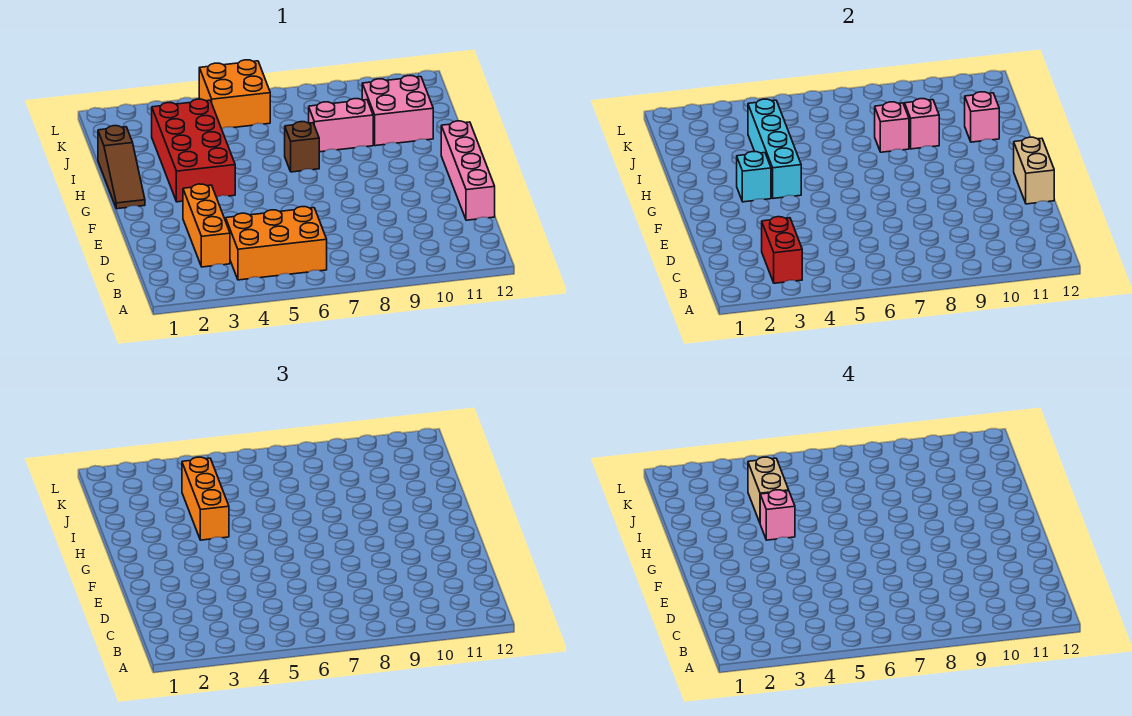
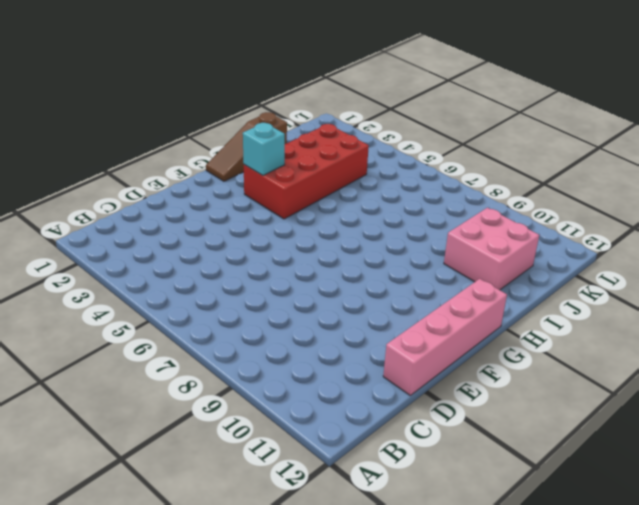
none -> orange 2x3 brick [226,207,327,280]
none -> orange 1x3 brick [183,184,230,267]
none -> brown 1x1 brick [285,122,319,172]

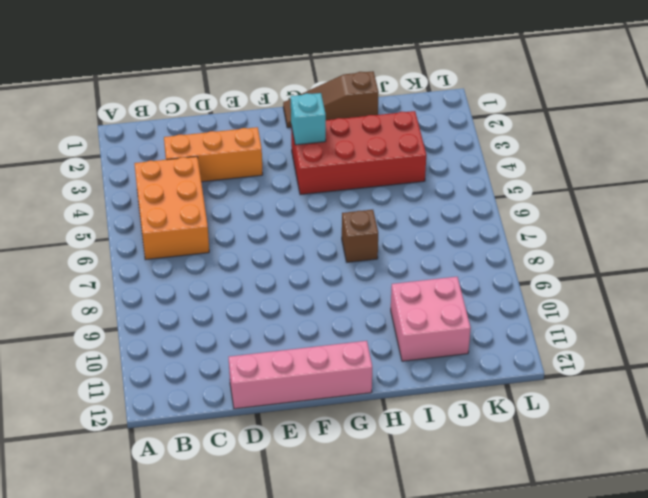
none -> pink 1x2 brick [309,99,373,152]
none -> orange 2x2 brick [199,60,270,129]
none -> red 1x2 brick [762,217,802,283]

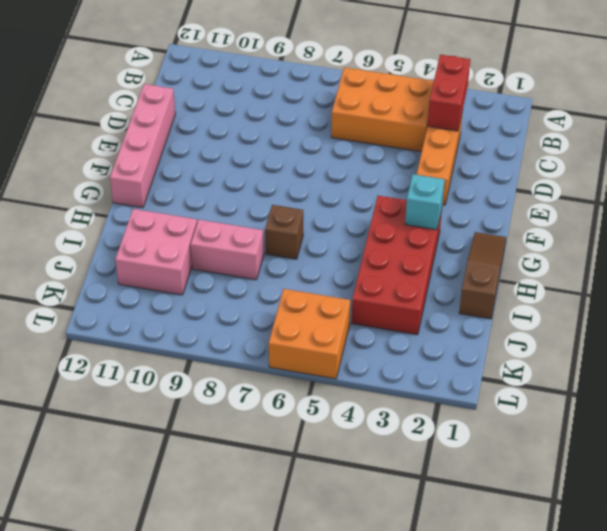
none -> tan 1x2 brick [1014,137,1054,204]
none -> cyan 1x4 brick [748,99,801,198]
none -> pink 1x1 brick [875,102,909,152]

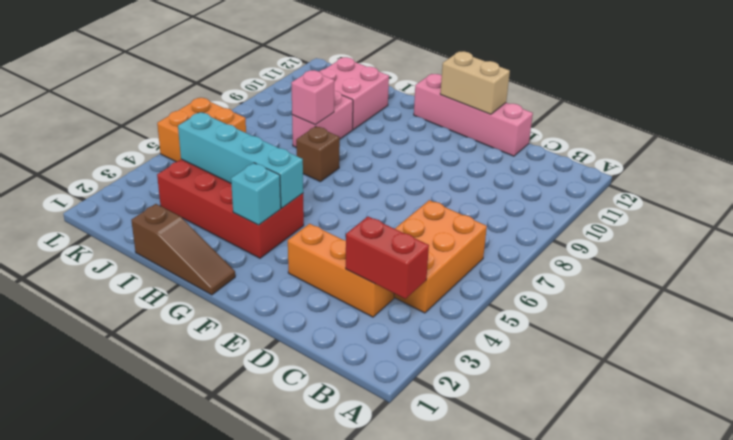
none -> pink 1x1 brick [905,99,939,149]
none -> pink 1x1 brick [965,92,999,142]
none -> orange 1x3 brick [182,457,229,540]

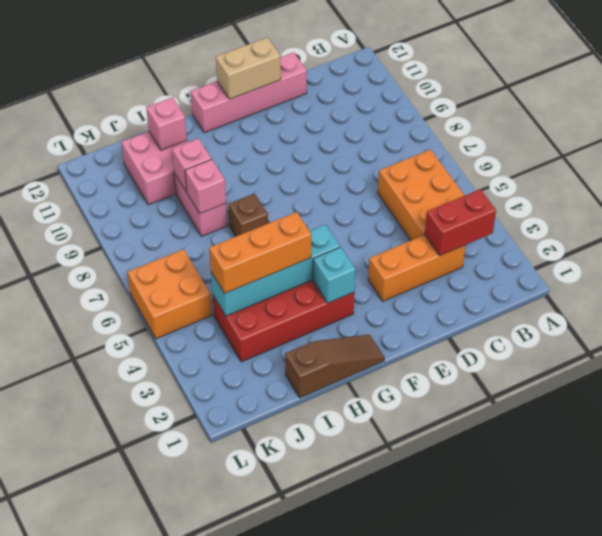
none -> pink 1x1 brick [760,490,795,540]
none -> tan 1x2 brick [748,457,789,522]

